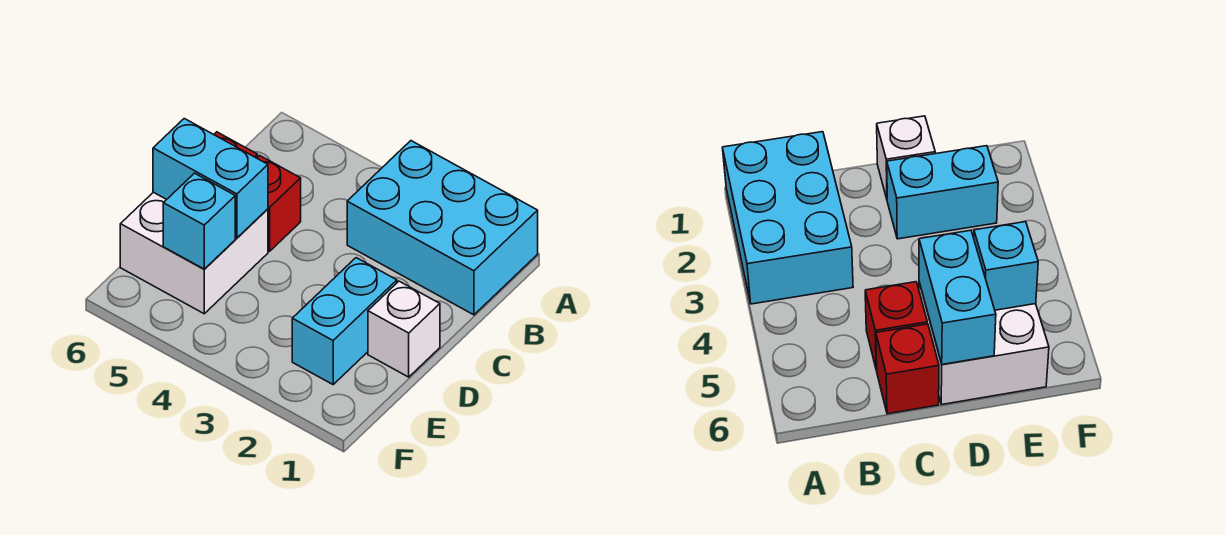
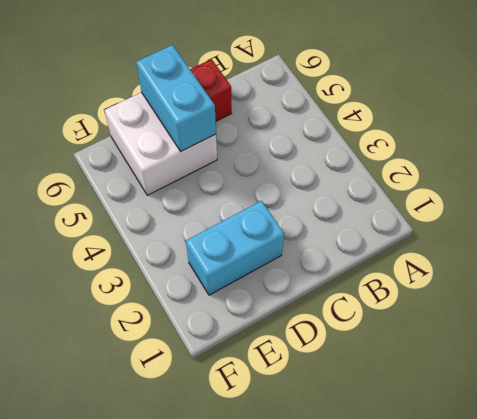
none -> cyan 2x3 brick [347,141,538,315]
none -> red 1x1 brick [257,156,301,251]

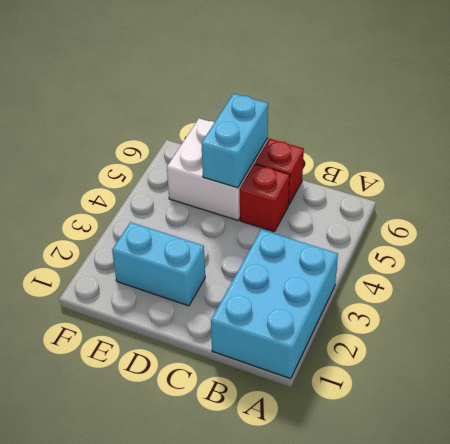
none -> white 1x1 brick [368,281,440,377]
none -> cyan 1x1 brick [163,173,235,269]

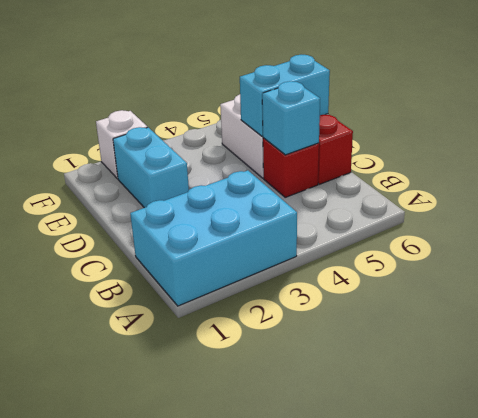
cyan 1x1 brick [262,81,320,155] -> cyan 1x1 brick moved to [163,173,235,269]
white 1x1 brick [96,110,148,179] -> white 1x1 brick moved to [368,281,440,377]

